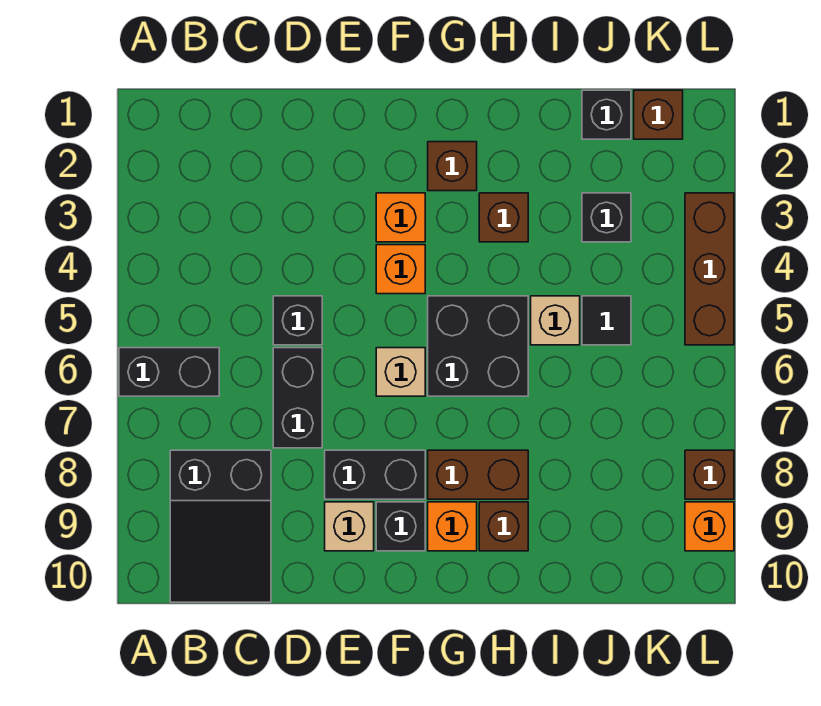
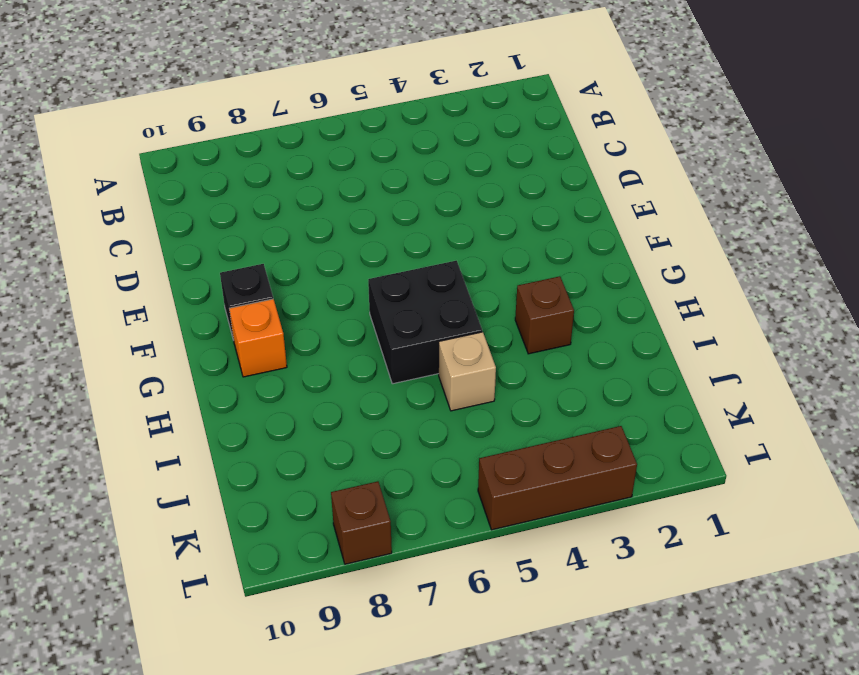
none -> black 1x2 brick [119,348,219,396]
none -> black 2x3 slope [170,450,271,602]
none -> black 1x1 brick [273,296,322,345]

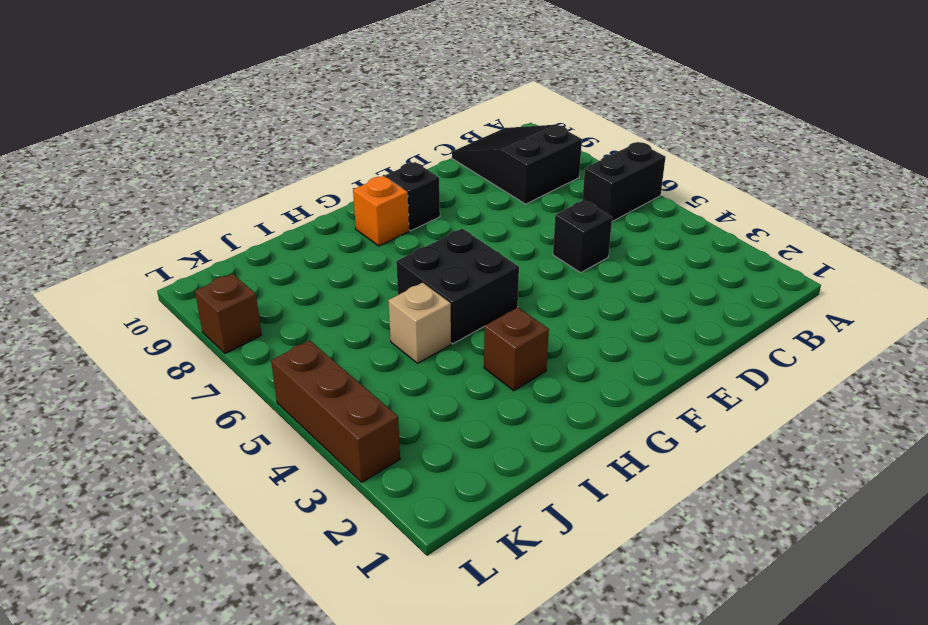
none -> black 1x2 brick [273,348,322,448]
none -> black 1x2 brick [325,450,425,499]
none -> tan 1x1 brick [325,502,374,551]

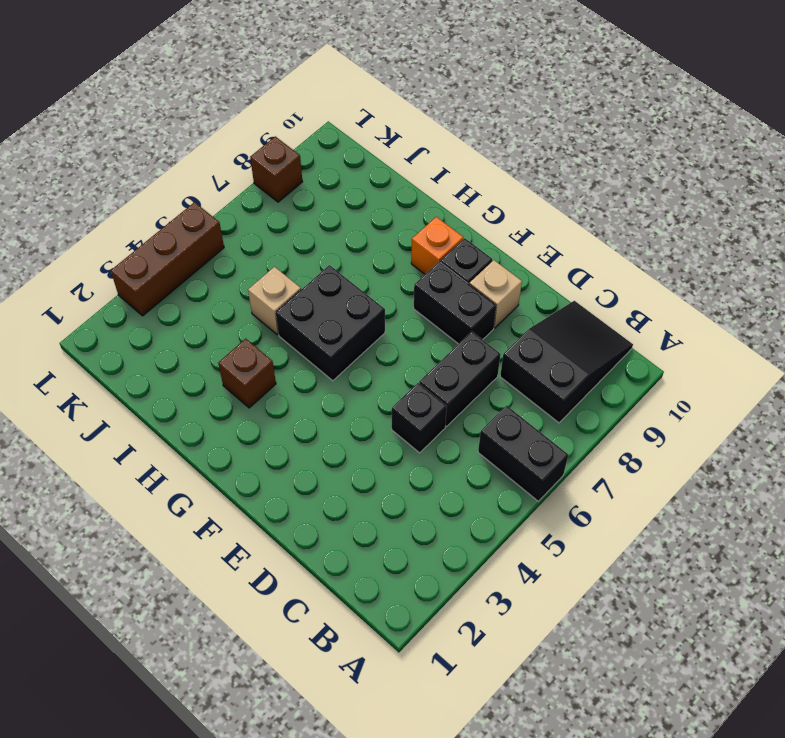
none -> orange 1x1 brick [376,193,425,242]
none -> orange 1x1 brick [376,245,425,294]
none -> tan 1x1 brick [376,348,425,396]

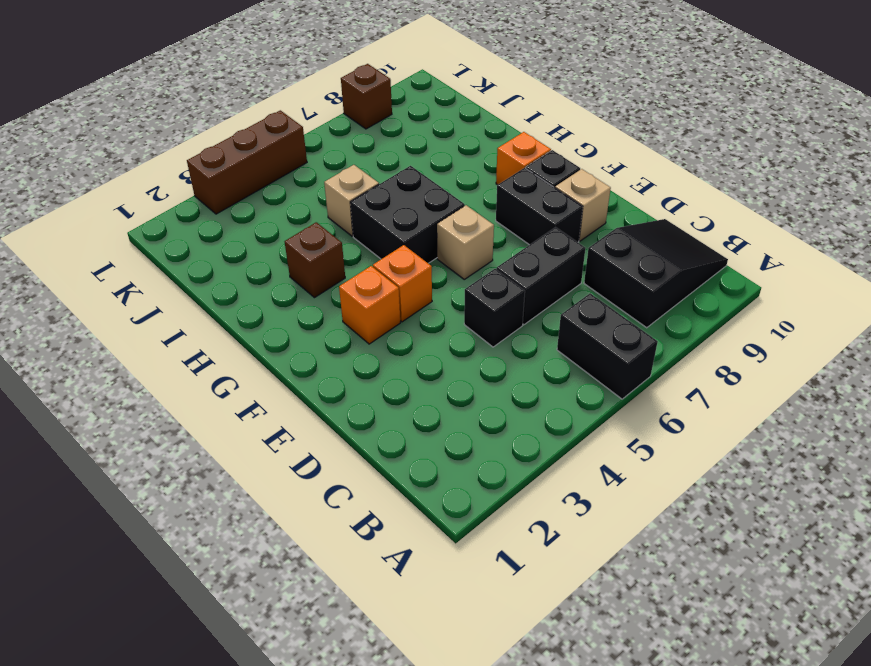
none -> brown 1x1 brick [428,142,477,191]
none -> brown 1x2 brick [428,450,528,499]
none -> brown 1x1 brick [479,502,528,551]

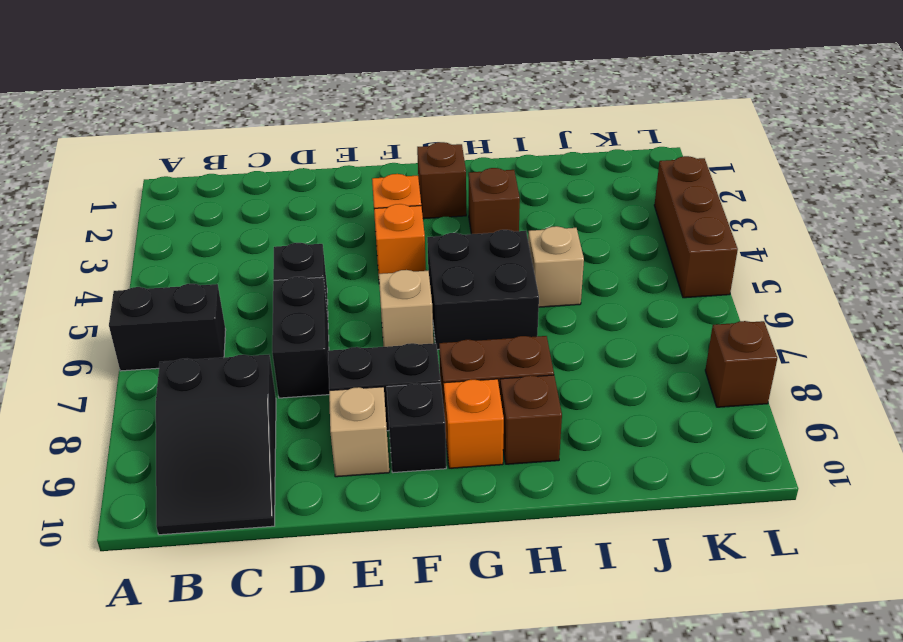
none -> black 1x1 brick [582,90,631,139]
none -> black 1x1 brick [582,193,631,242]
none -> black 1x1 tile [582,296,631,345]

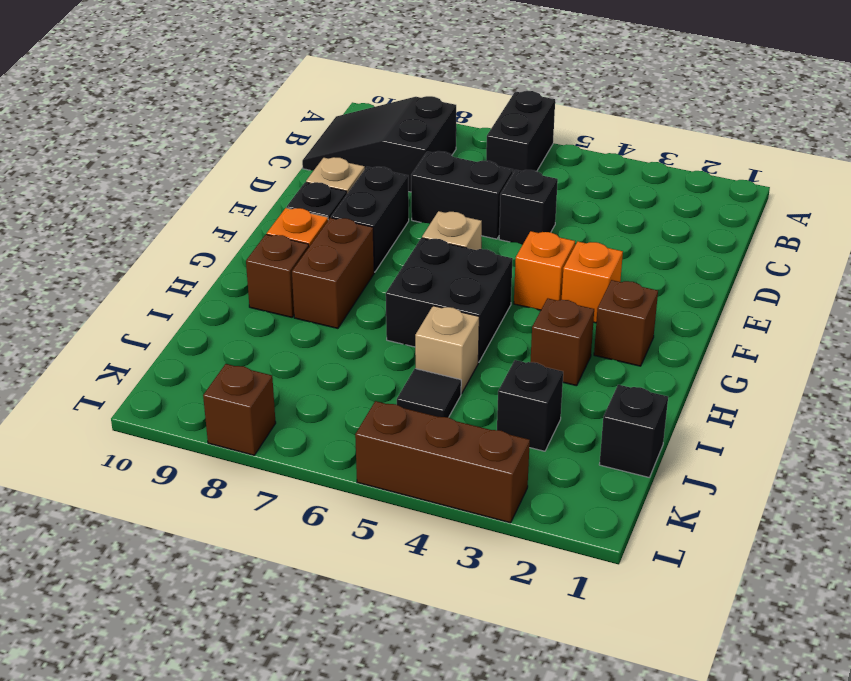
none -> brown 1x1 brick [634,90,683,139]
none -> orange 1x1 brick [685,502,734,551]

